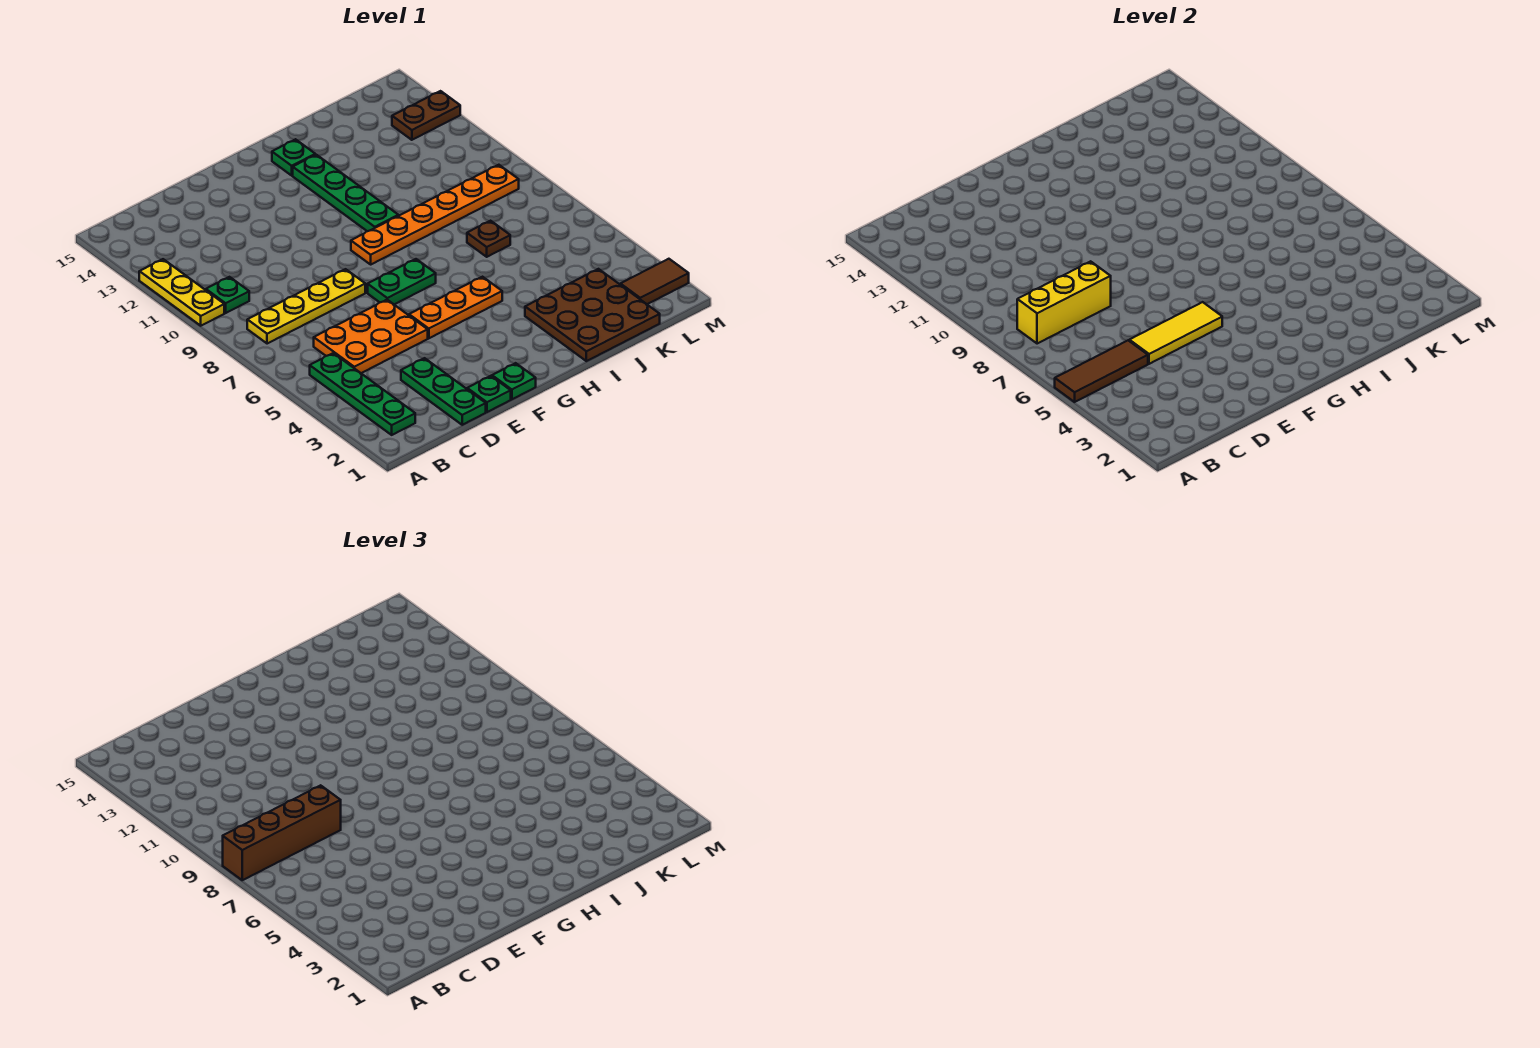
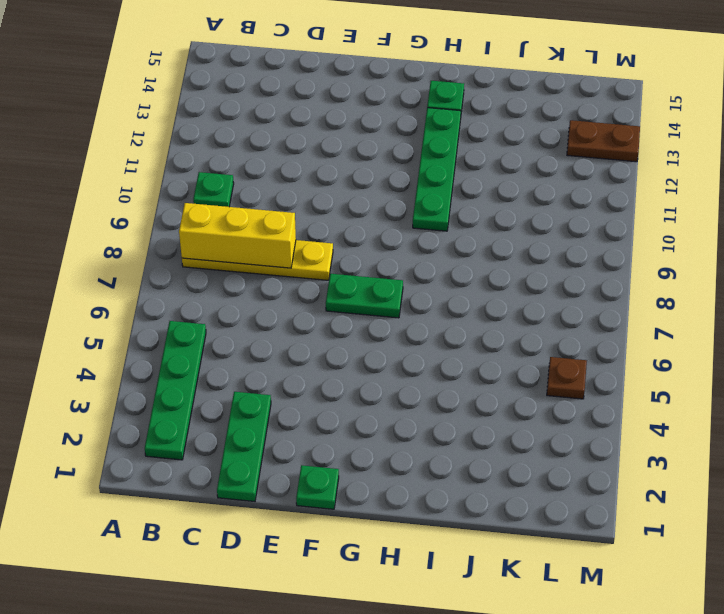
brown 1x1 plate [547,357,587,399] -> brown 1x1 plate moved to [467,221,510,257]
none -> yellow 1x3 plate [139,259,224,326]
none -> orange 2x3 plate [314,300,428,373]
none -> green 1x1 plate [467,376,511,412]

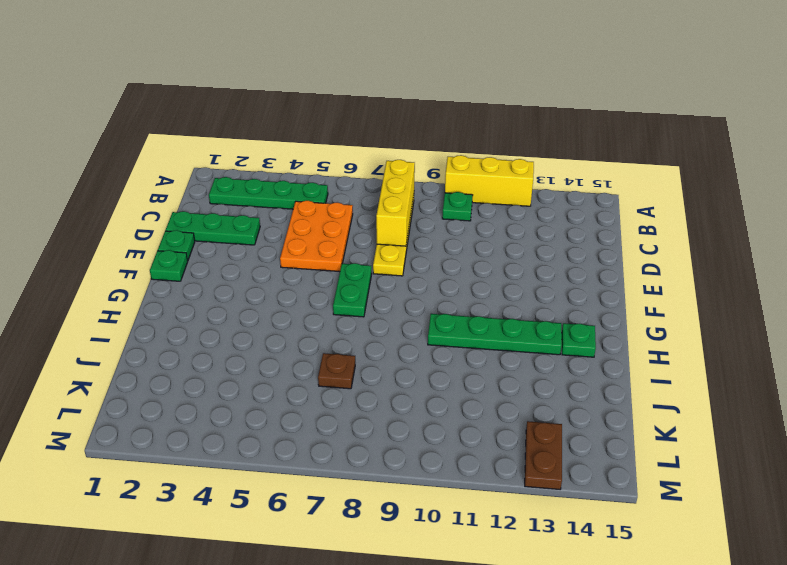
yellow 1x3 brick [445,155,534,206] -> yellow 1x3 plate [139,259,224,326]
none -> orange 1x3 plate [409,277,502,338]
none -> orange 1x6 plate [351,165,519,264]
none -> brown 3x3 plate [525,269,660,361]

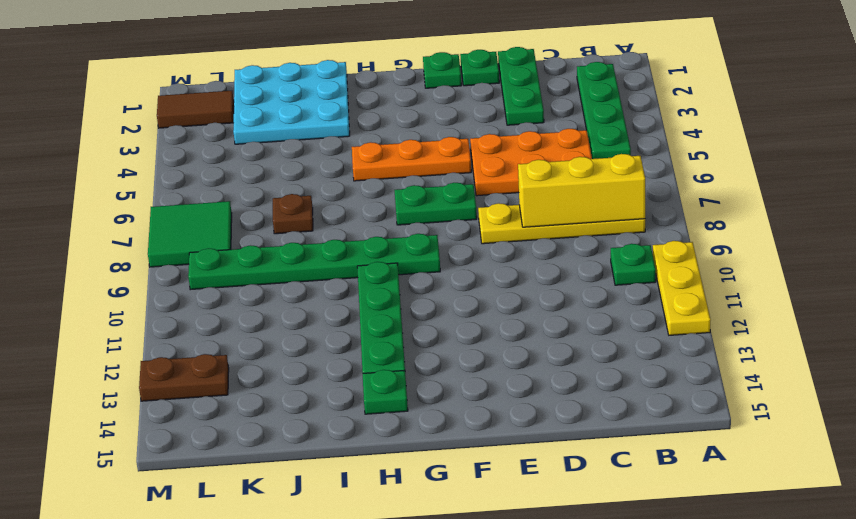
green 1x6 plate [188,234,440,290] -> orange 1x6 plate [351,165,519,264]
cyan 3x3 plate [233,60,350,144] -> brown 3x3 plate [525,269,660,361]
green 2x2 tile [148,201,232,267] -> none
none -> brown 1x3 tile [1055,340,1148,402]
none -> yellow 1x3 tile [1129,302,1222,364]
none -> brown 1x4 brick [223,785,341,880]

